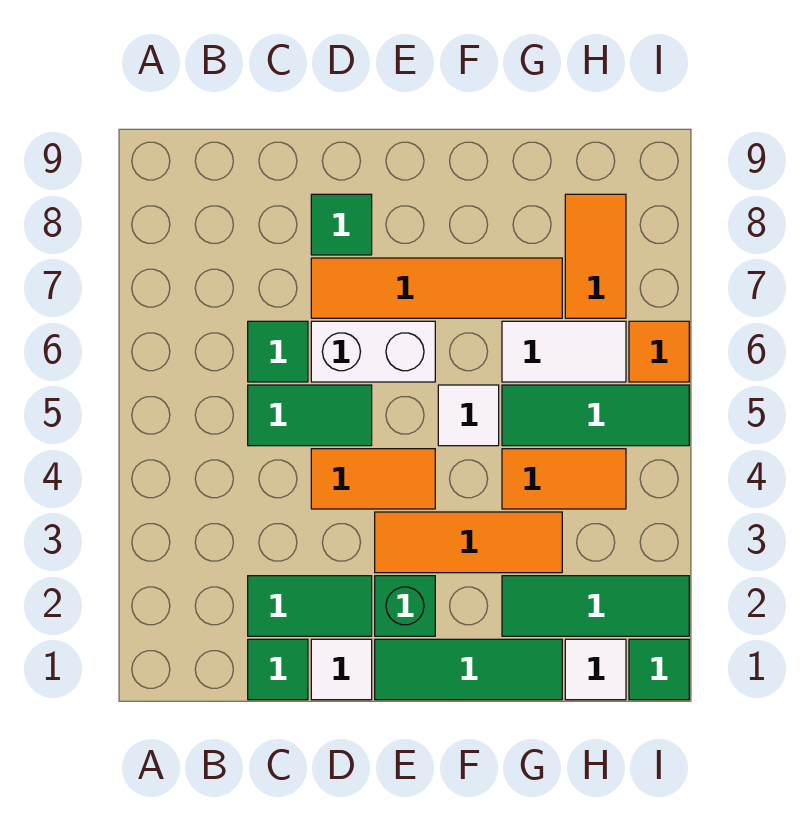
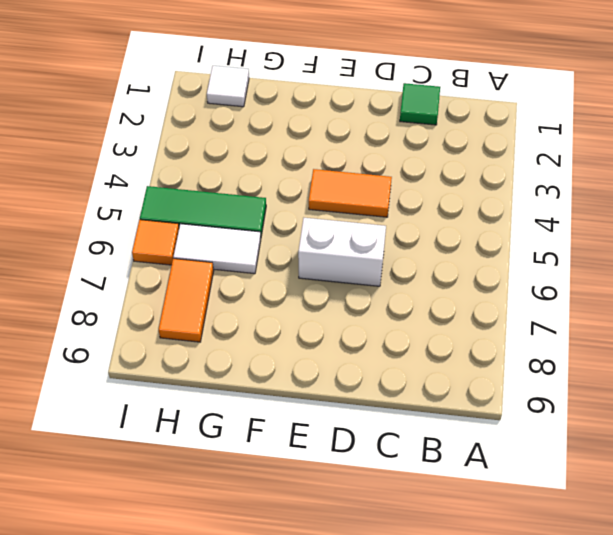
none -> green 1x2 tile [248,576,372,636]
none -> green 1x2 tile [248,385,372,446]
none -> green 1x1 tile [248,321,308,382]

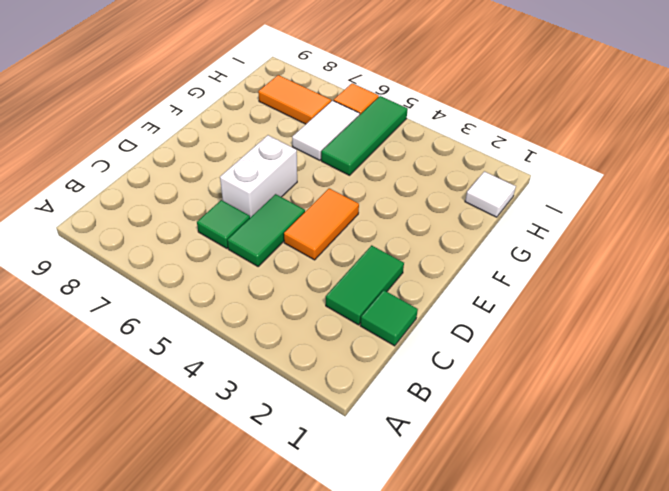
none -> white 1x1 tile [311,639,372,700]
none -> orange 1x4 tile [311,258,562,318]
none -> green 1x1 tile [311,194,372,255]

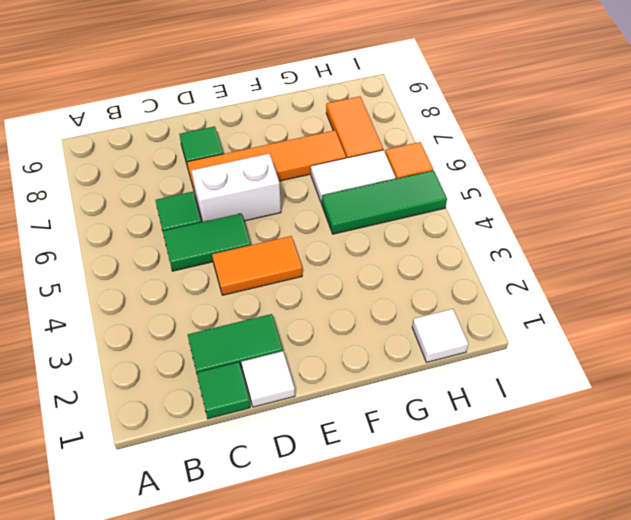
none -> green 1x3 tile [375,639,562,700]
none -> green 1x1 brick [375,576,435,636]
none -> orange 1x3 tile [375,512,562,573]

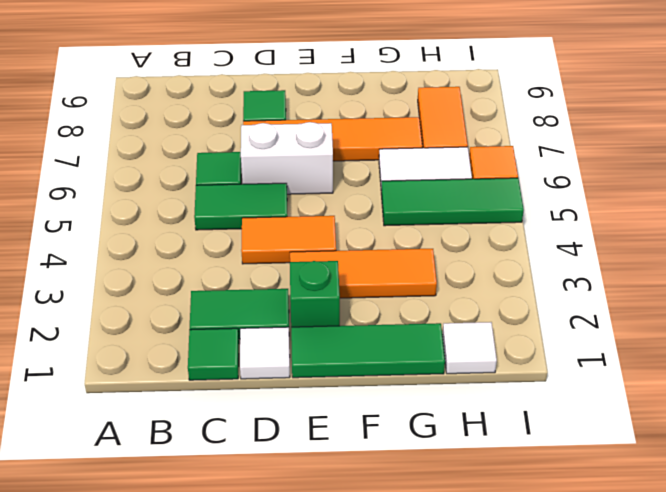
none -> white 1x1 tile [438,385,499,446]
none -> green 1x3 tile [502,576,689,636]
none -> orange 1x2 tile [502,449,626,509]

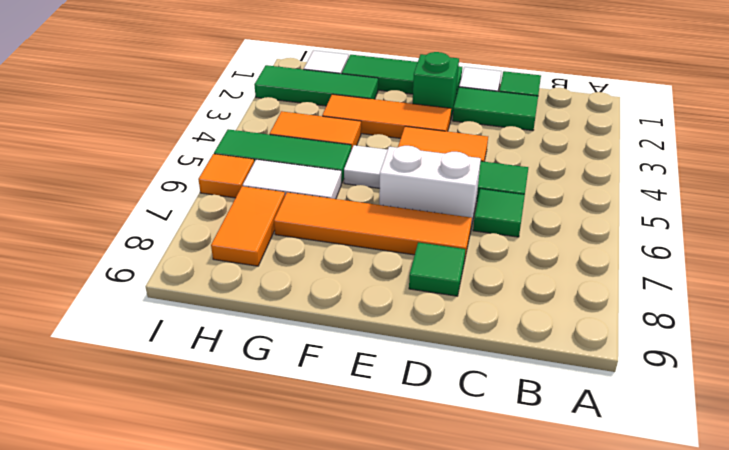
none -> green 1x1 tile [629,639,689,700]

